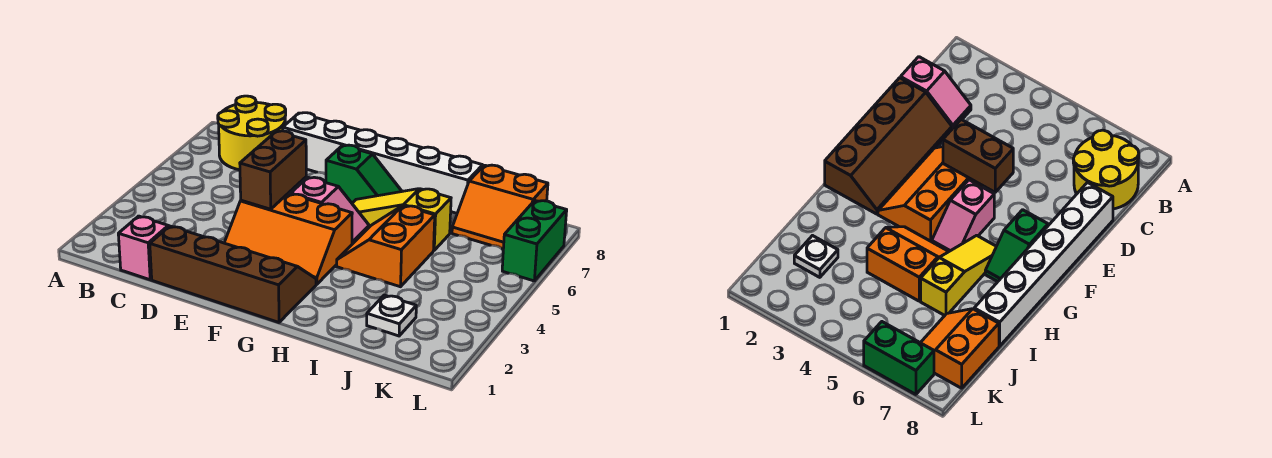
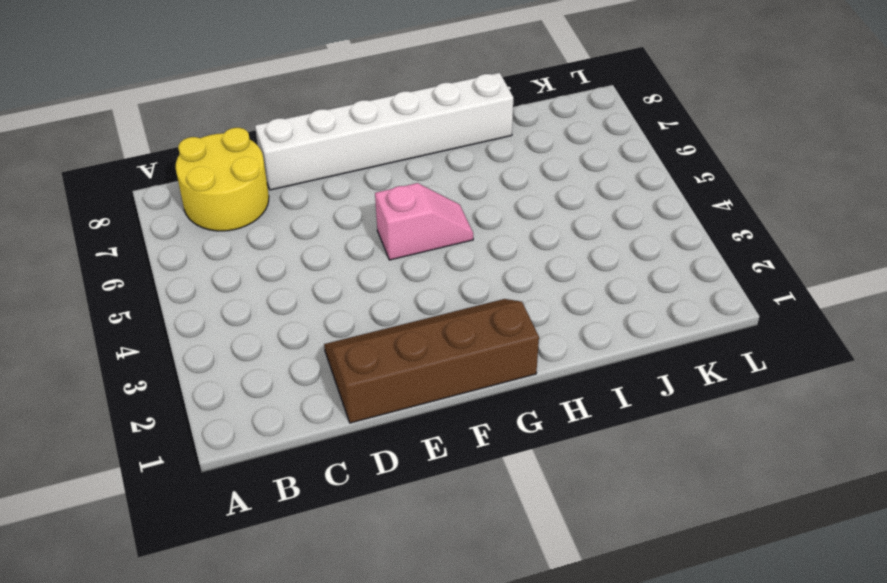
none -> pink 1x2 slope [118,216,169,280]
none -> orange 2x3 slope [224,194,352,284]
none -> green 1x2 slope [326,145,402,203]

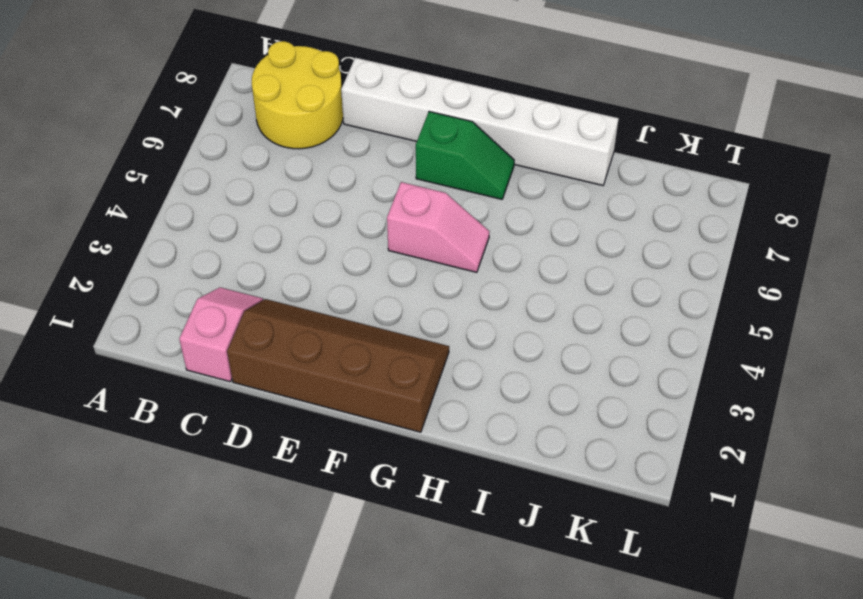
none -> orange 2x3 slope [224,194,352,284]
none -> yellow 1x3 slope [352,189,451,250]
none -> orange 2x2 slope [337,206,435,287]

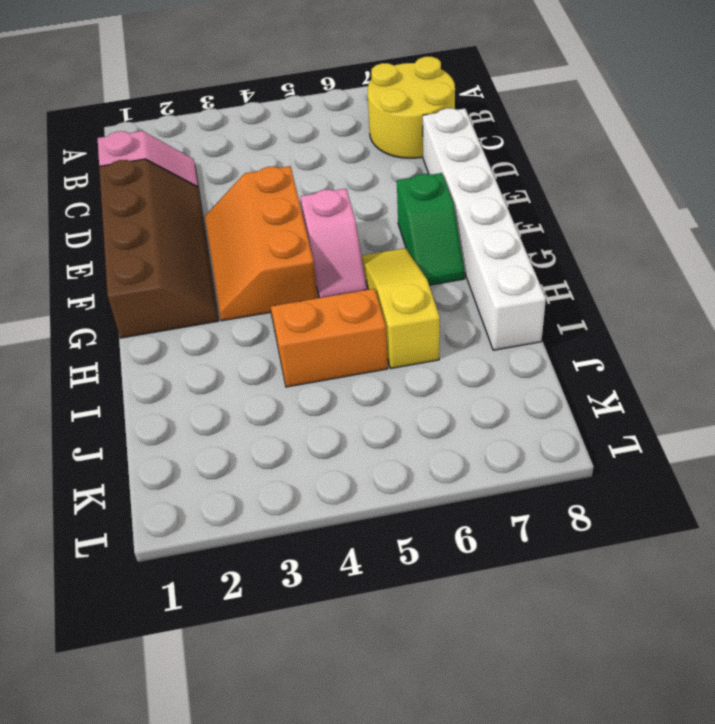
none -> white 1x1 plate [367,295,416,336]
none -> orange 2x2 slope [452,165,548,249]
none -> green 1x2 brick [502,201,567,281]

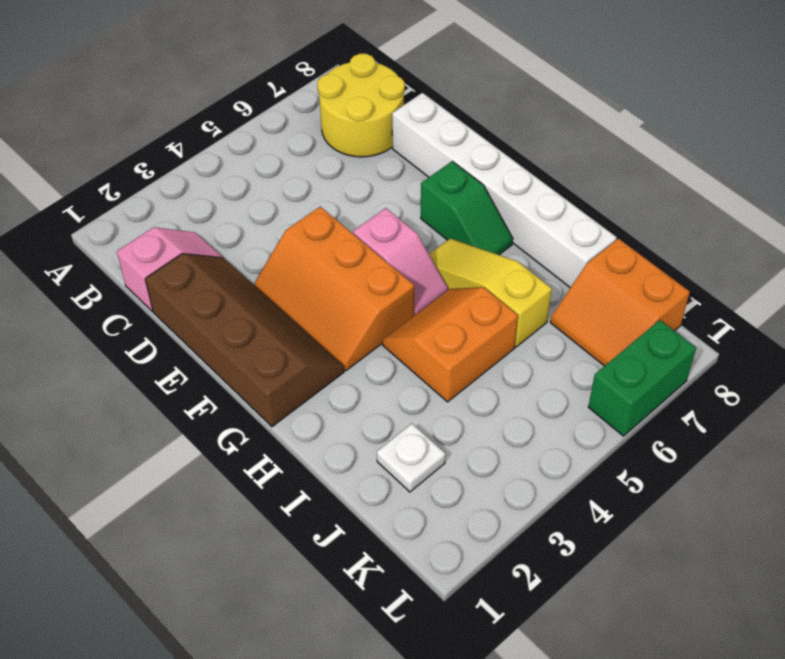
none -> brown 1x2 brick [240,131,306,209]

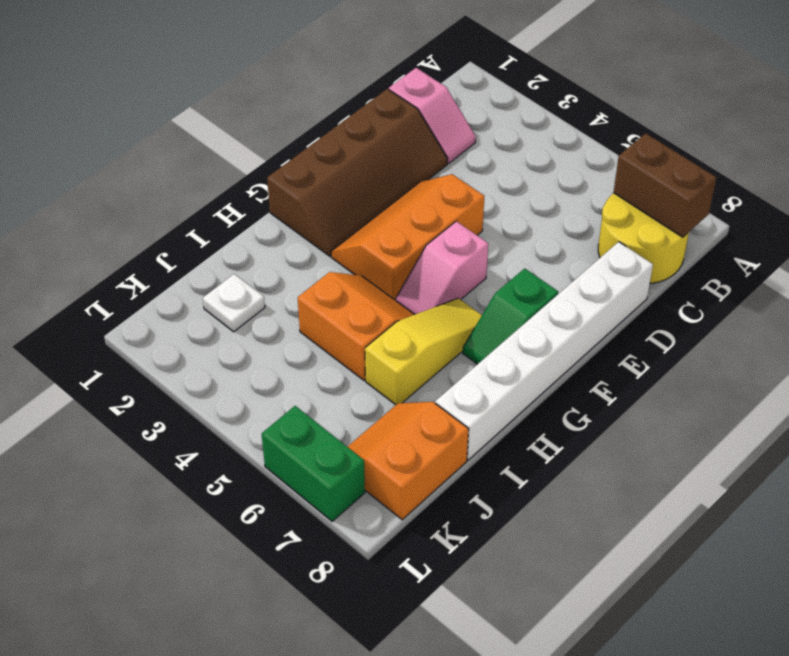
brown 1x2 brick [613,133,716,237] -> brown 1x2 brick moved to [240,131,306,209]

